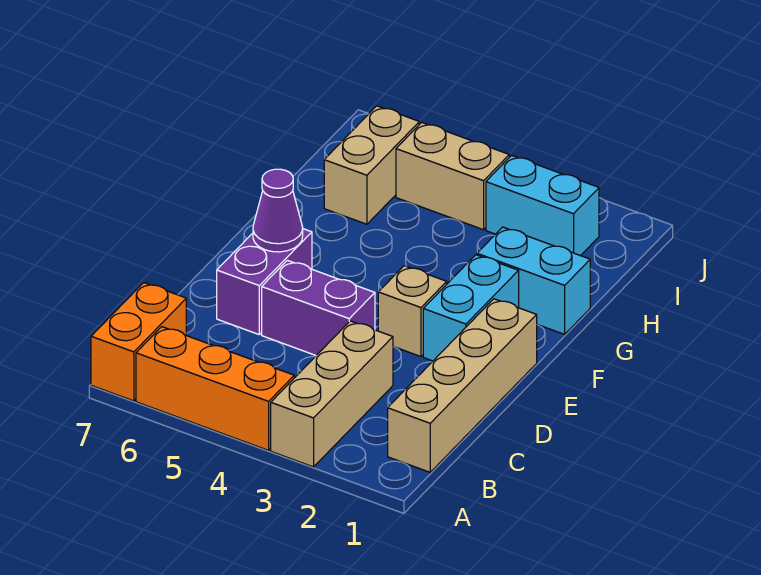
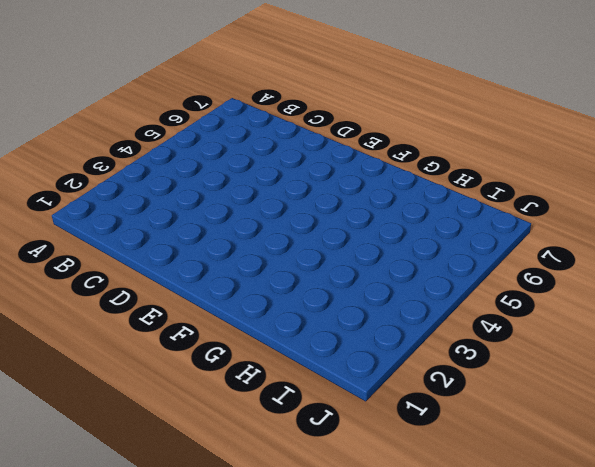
none -> tan 1x3 brick [271,321,393,467]
none -> orange 1x3 brick [136,327,294,450]
none -> orange 1x2 brick [91,283,186,401]

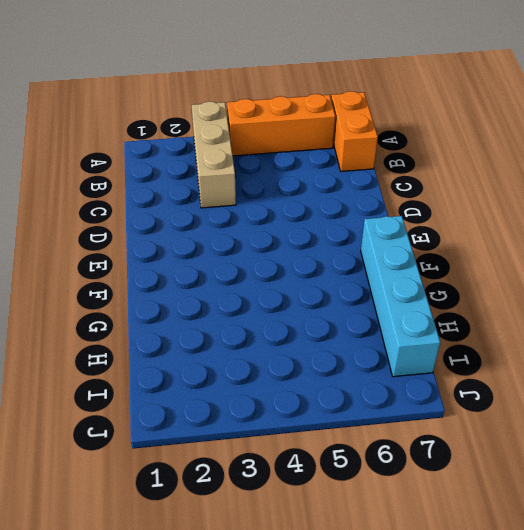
cyan 1x4 brick [361,216,440,377] -> none
none -> tan 1x4 brick [388,299,537,472]
none -> purple 1x2 brick [262,260,375,355]
none -> purple 1x2 brick [217,229,312,334]

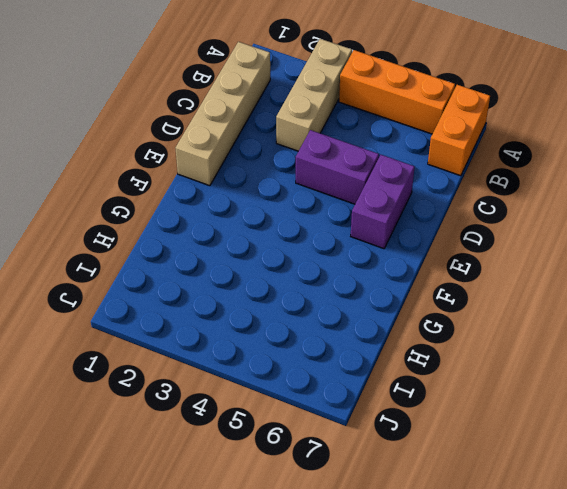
none -> cyan 1x2 brick [423,255,519,361]
none -> tan 1x1 brick [378,266,447,357]
none -> cyan 1x2 brick [477,227,590,334]

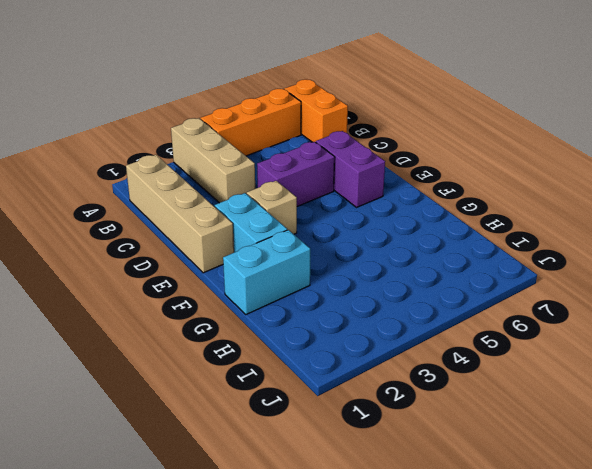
none -> tan 1x2 brick [324,106,419,224]
none -> cyan 1x2 brick [486,155,599,256]
none -> tan 1x2 brick [396,122,509,230]

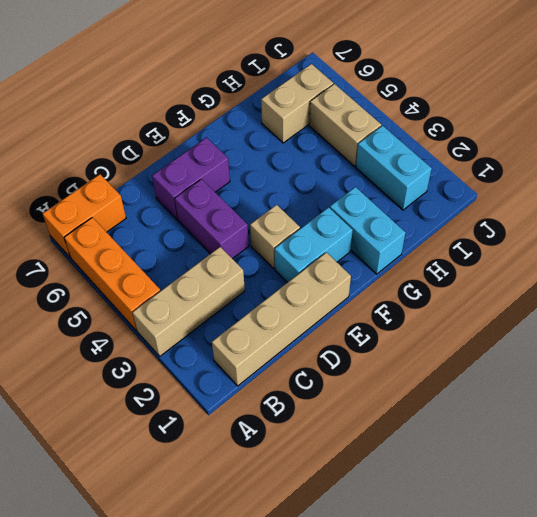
none -> purple 1x1 cone [253,169,303,252]

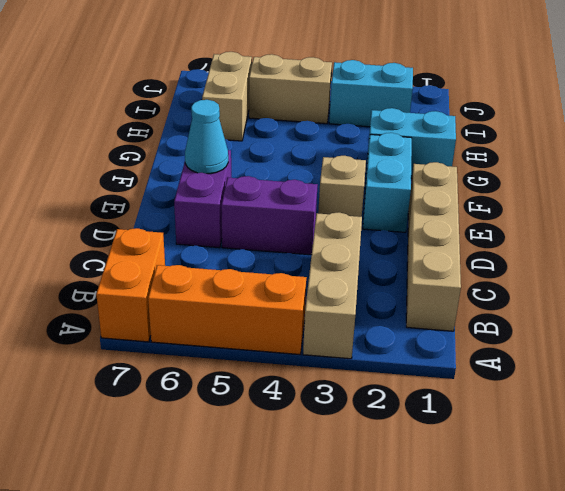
cyan 1x1 cone [185,100,228,174] -> purple 1x1 cone [253,169,303,252]

